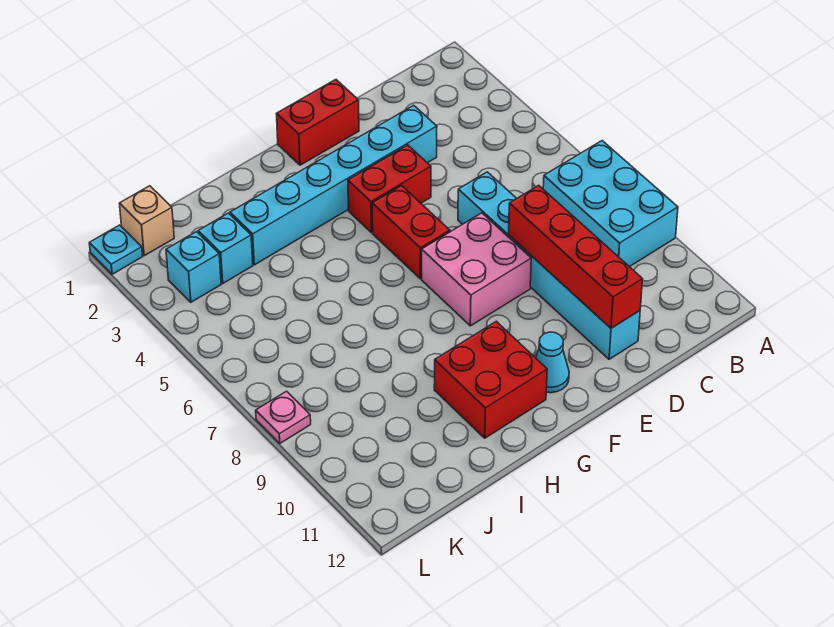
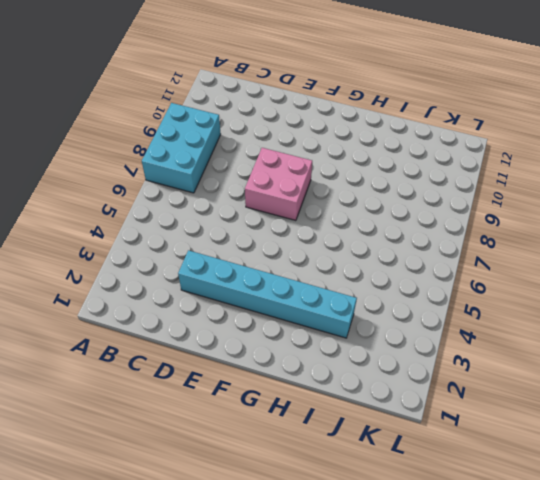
none -> cyan 1x6 brick [458,172,640,359]
none -> red 1x2 brick [277,80,359,165]
none -> red 1x2 brick [348,145,431,233]

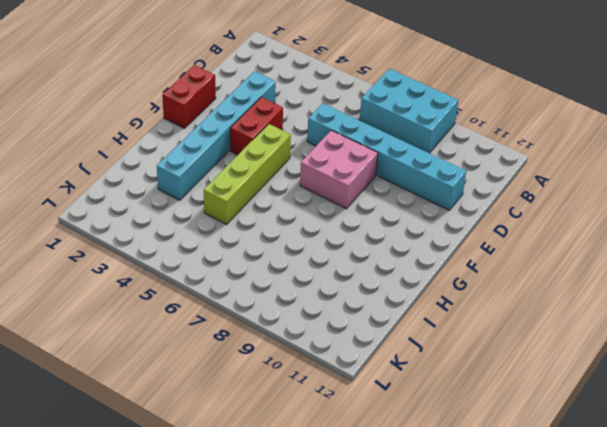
lime 1x4 brick [204,124,291,224] -> red 1x2 brick [372,186,450,279]
none -> cyan 1x1 cone [536,332,569,393]
none -> red 2x2 brick [434,321,547,438]
none -> cyan 1x1 brick [198,213,253,283]

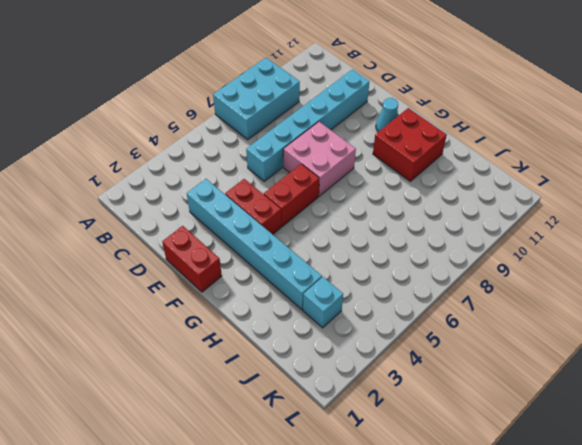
none -> tan 1x1 brick [119,186,174,256]
none -> cyan 1x1 brick [166,232,221,302]
none -> cyan 1x1 plate [89,225,143,274]

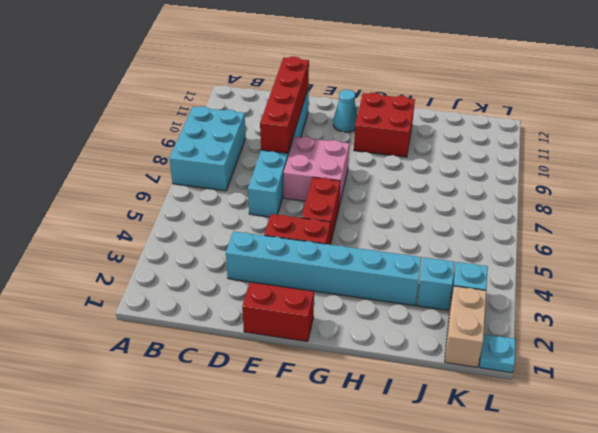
tan 1x2 brick [445,286,486,367] -> tan 1x1 brick [119,186,174,256]
none -> pink 1x1 plate [256,391,311,443]

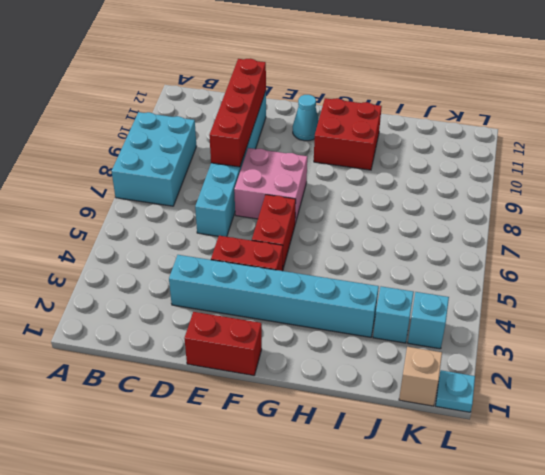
none -> pink 1x1 plate [256,391,311,443]

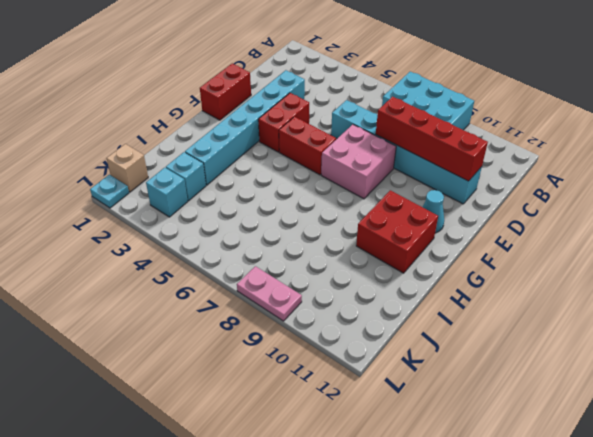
pink 1x2 plate [237,266,302,321] -> pink 1x1 plate [256,391,311,443]

